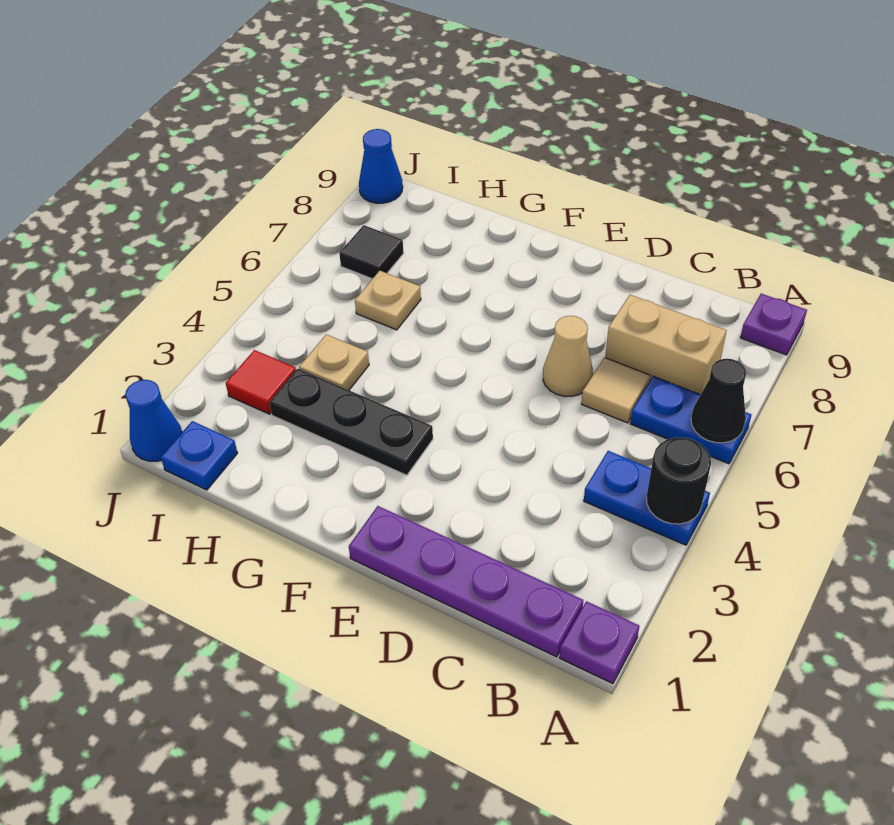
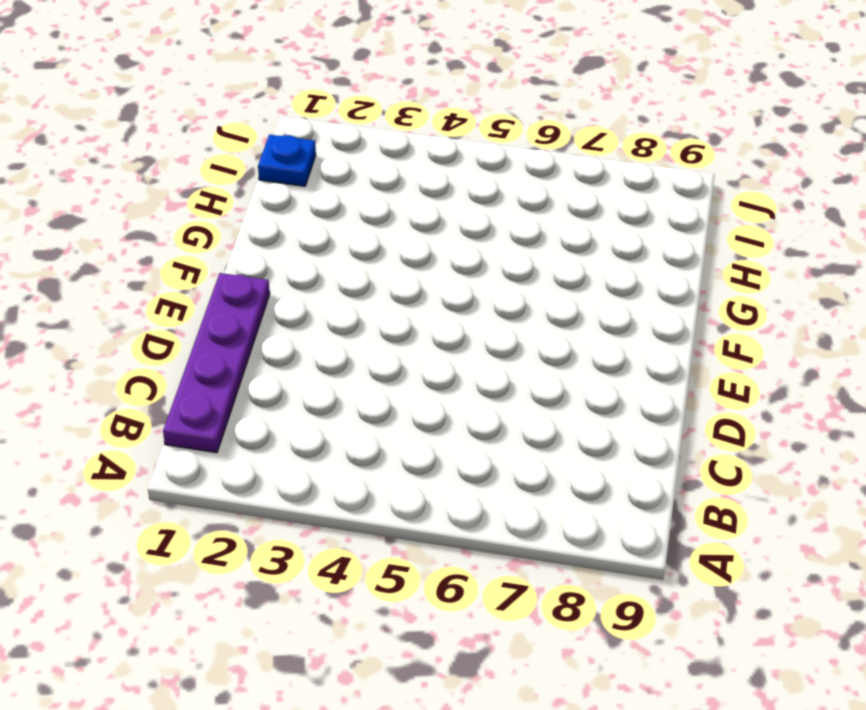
none -> purple 1x1 plate [559,601,639,684]
none -> blue 1x2 plate [584,451,710,545]
none -> blue 1x2 plate [630,376,751,464]

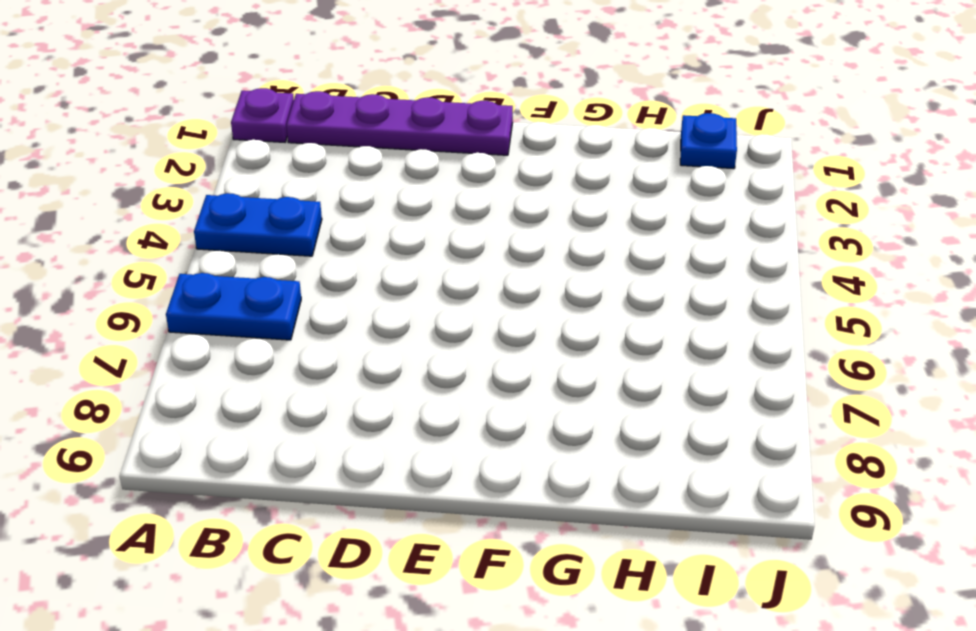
none -> purple 1x1 plate [740,294,807,355]
none -> tan 1x2 brick [605,295,727,395]
none -> tan 1x1 tile [582,358,650,423]

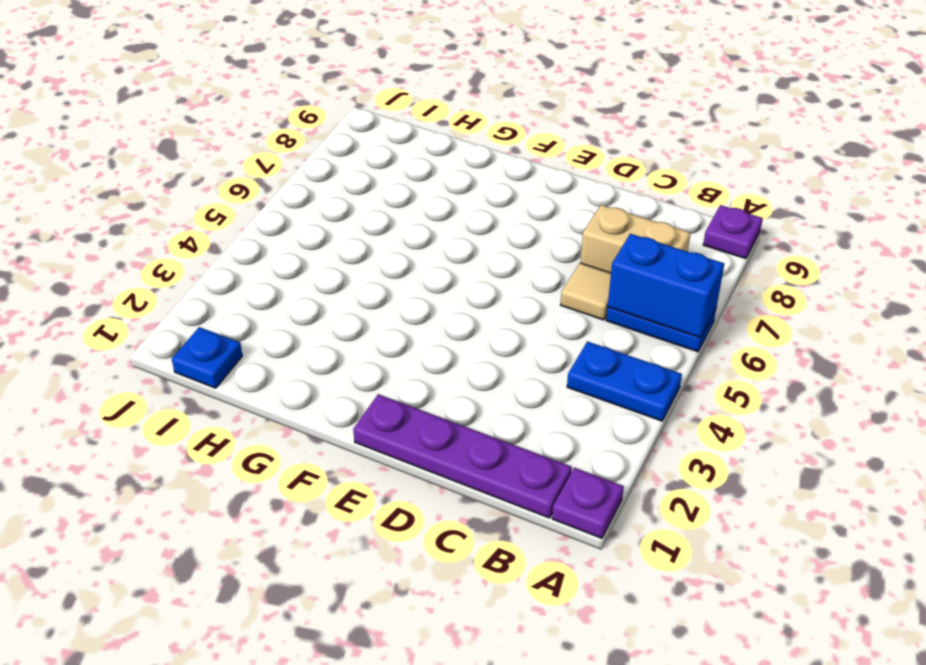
blue 1x2 brick [608,234,724,338] -> black 1x1 cone [691,359,746,443]
none -> tan 1x1 cone [543,316,593,396]
none -> black 1x3 plate [269,369,433,475]
none -> tan 1x1 plate [299,334,369,390]

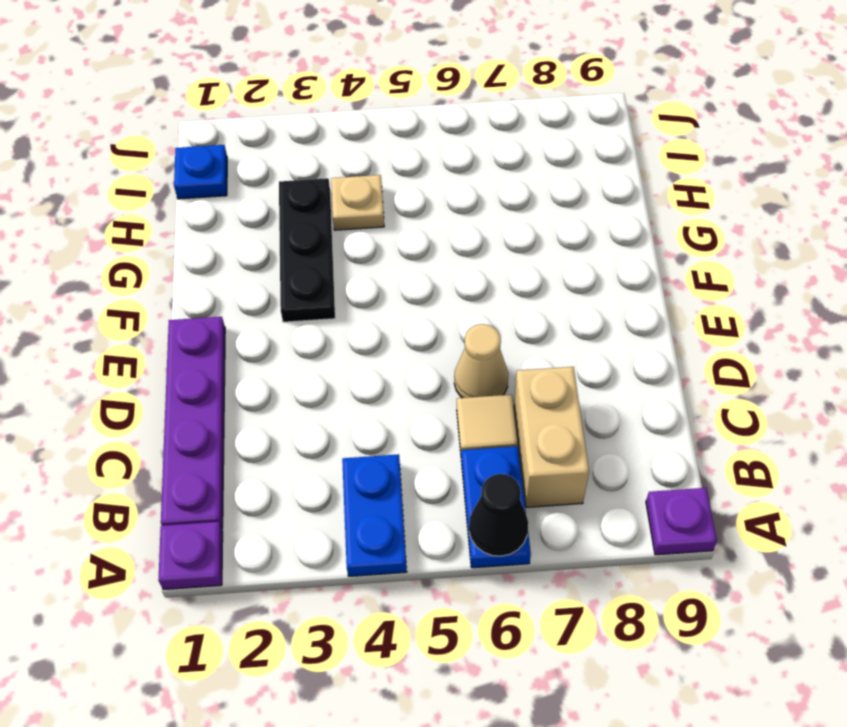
none -> tan 1x1 plate [355,271,421,330]
none -> red 1x1 tile [226,350,296,414]
none -> black 1x1 tile [339,225,404,279]

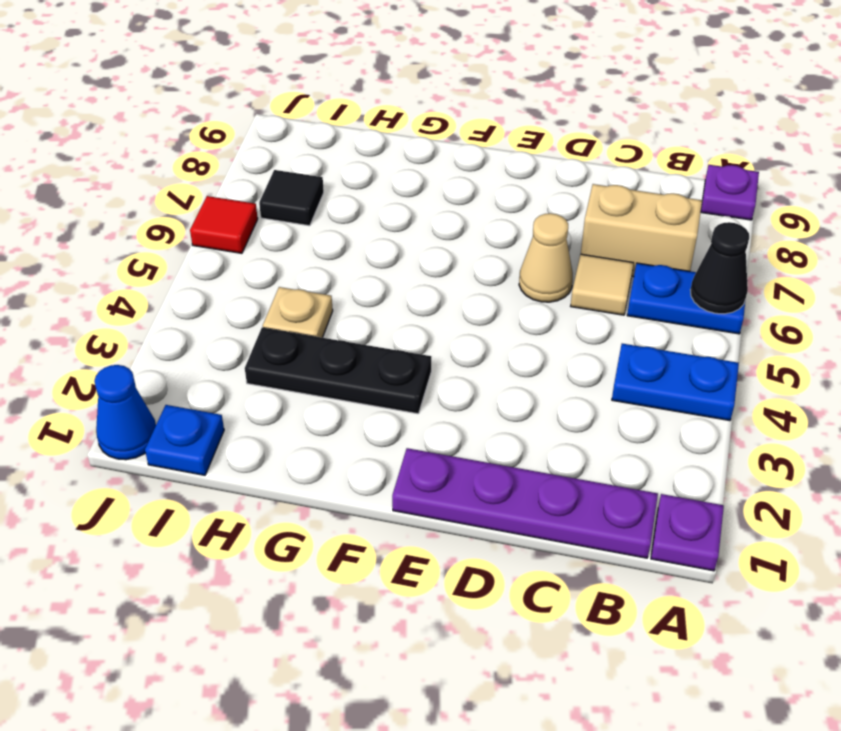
red 1x1 tile [190,196,258,253] -> red 1x1 tile moved to [226,350,296,414]
none -> tan 1x1 plate [355,271,421,330]
none -> blue 1x1 cone [359,129,403,203]
none -> black 1x1 round brick [647,437,711,524]

